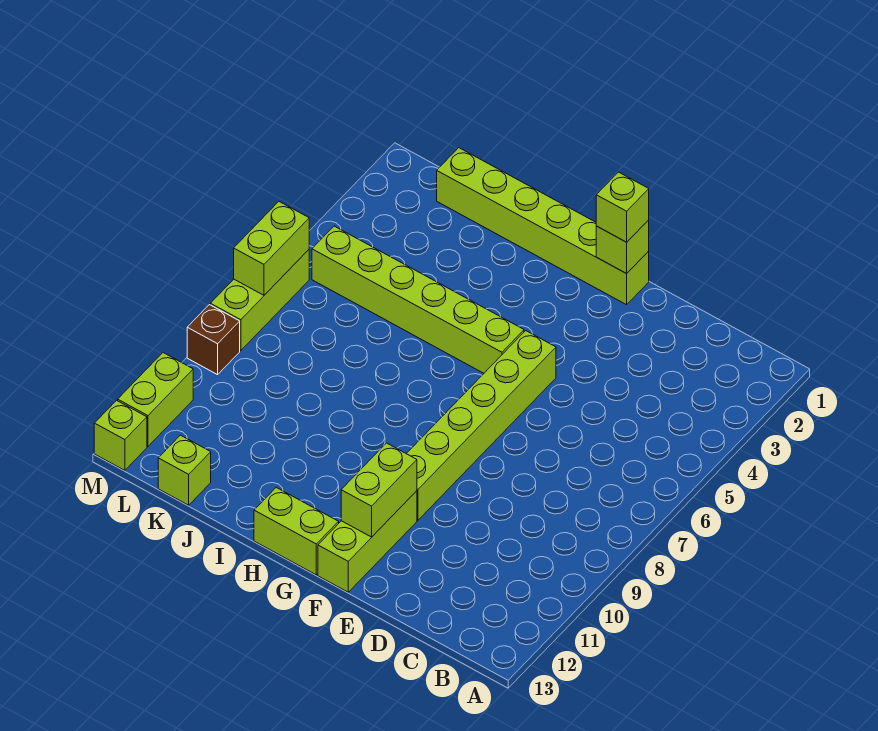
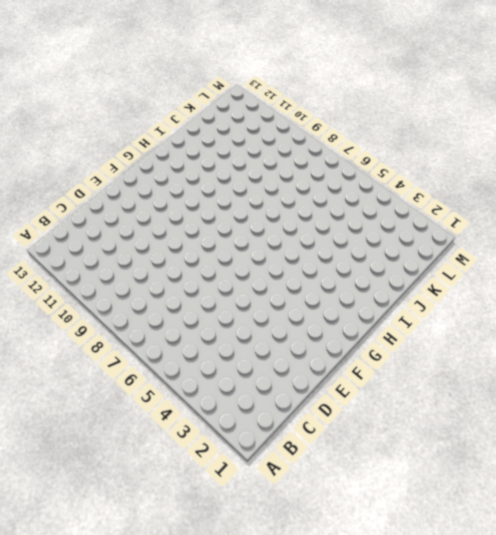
none -> lime 1x6 brick [437,148,649,305]
none -> lime 1x6 brick [406,331,556,520]
none -> lime 1x3 brick [318,491,417,592]

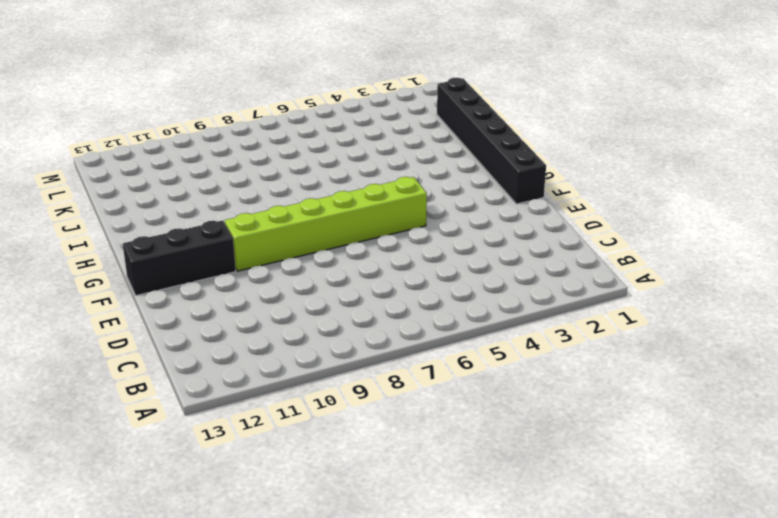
black 1x6 brick [437,78,546,204] -> lime 1x6 brick [437,148,649,305]
black 1x3 brick [123,221,236,296] -> lime 1x3 brick [318,491,417,592]
none -> lime 1x6 brick [312,226,524,373]
none -> lime 1x2 brick [254,487,339,575]
none -> lime 1x1 brick [158,435,211,505]

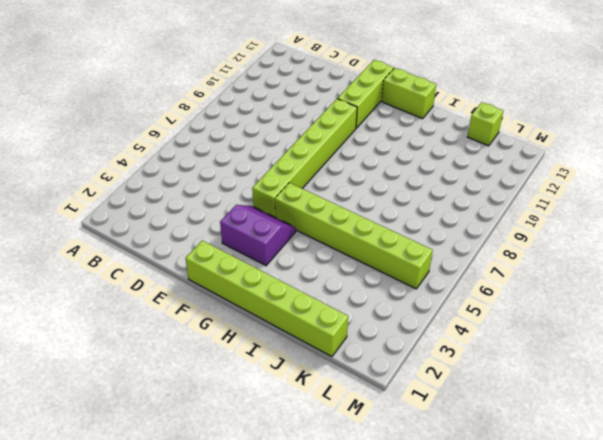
purple 2x2 slope [220,205,296,266] -> none
none -> lime 1x3 brick [210,250,309,351]
none -> brown 1x1 brick [187,305,240,375]
none -> lime 1x2 brick [118,353,193,446]

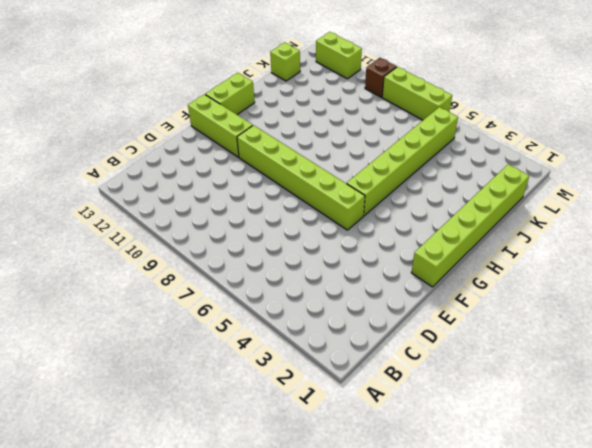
none -> lime 1x1 brick [94,400,147,470]
none -> lime 1x1 brick [596,220,649,274]
none -> lime 1x2 brick [341,443,417,537]

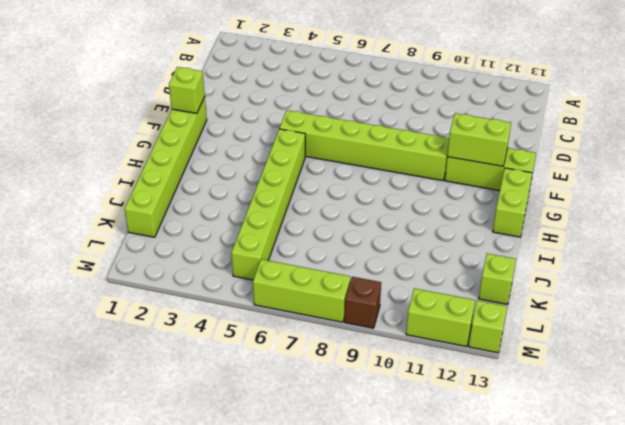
none -> lime 1x2 brick [234,202,309,295]
none -> lime 1x1 brick [596,172,649,242]

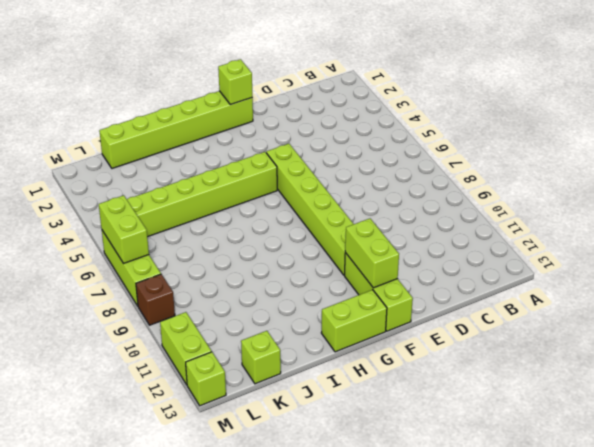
none -> lime 1x1 brick [596,172,649,242]

